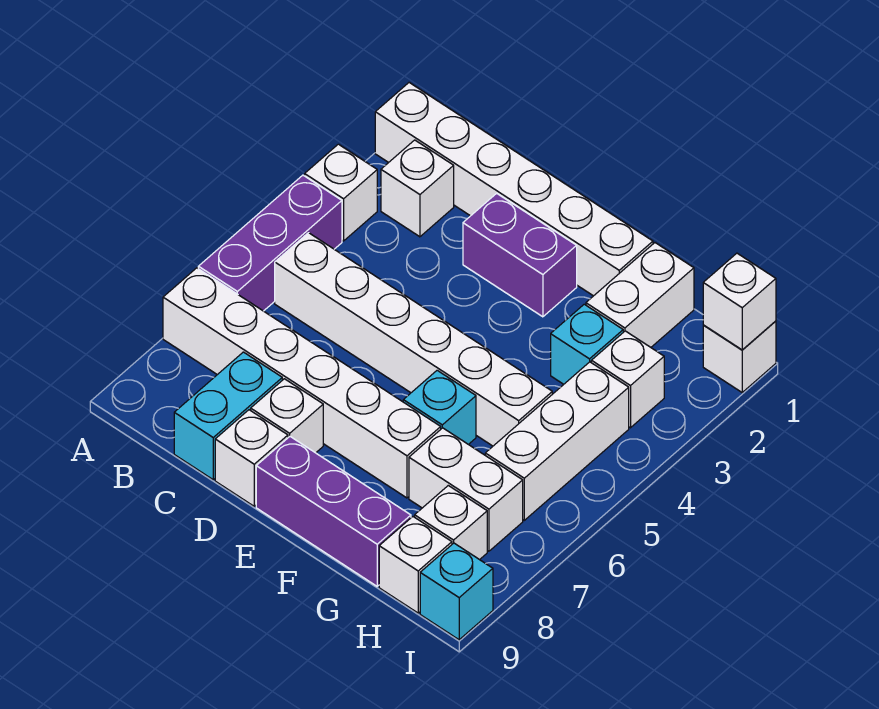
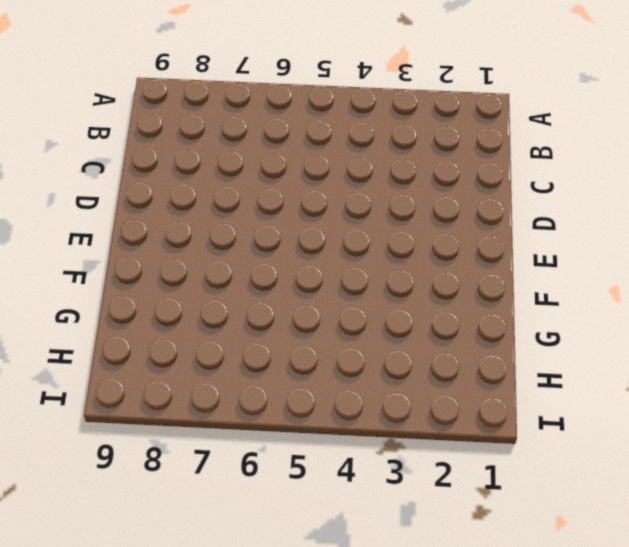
none -> white 1x6 brick [375,83,653,296]
none -> white 1x1 brick [305,144,377,241]
none -> purple 1x3 brick [198,175,342,311]

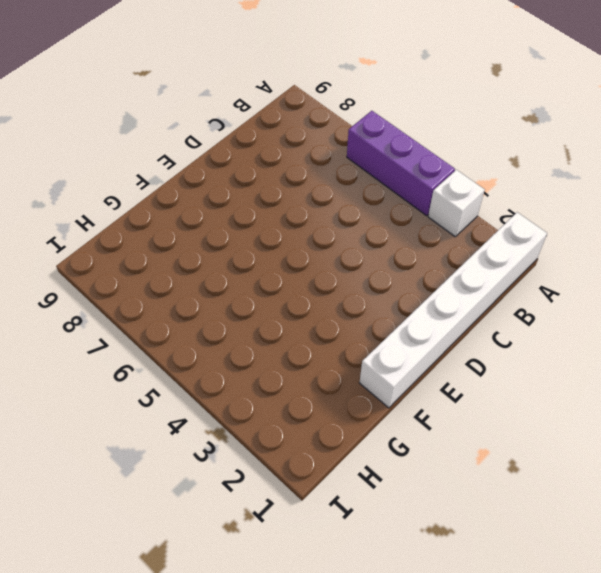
none -> white 1x6 brick [163,268,441,498]
none -> white 1x1 brick [381,140,454,237]
none -> white 1x6 brick [275,233,552,446]

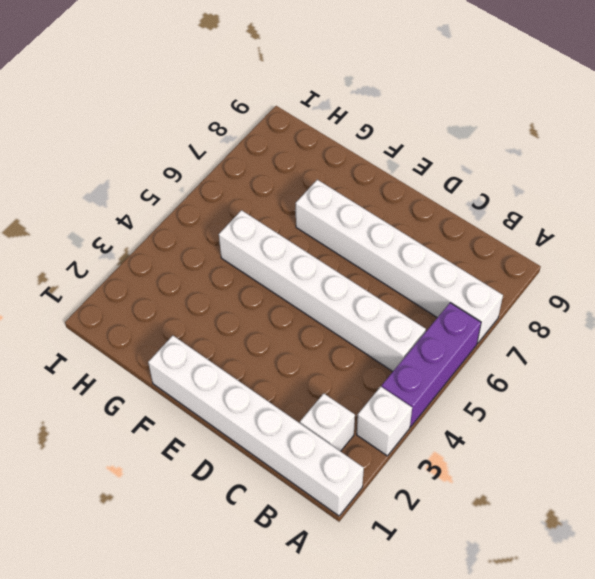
none -> cyan 1x2 brick [174,352,282,480]
none -> purple 1x2 brick [463,193,577,317]
none -> white 1x1 brick [251,379,323,453]

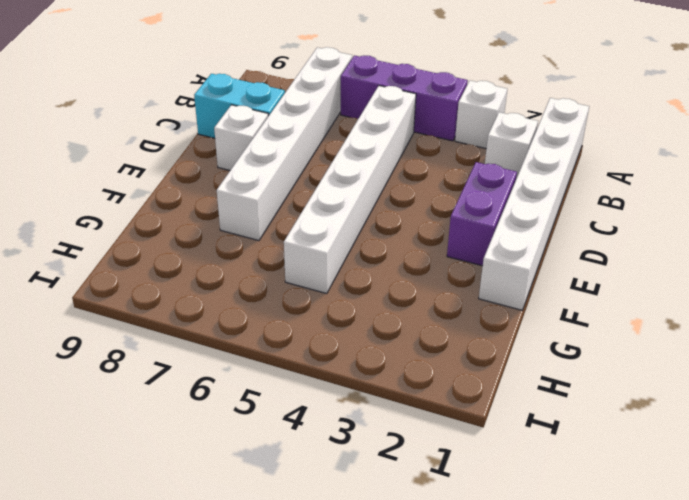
none -> white 1x1 brick [215,410,288,506]
none -> purple 1x3 brick [256,437,411,586]
none -> cyan 1x1 brick [403,370,476,444]

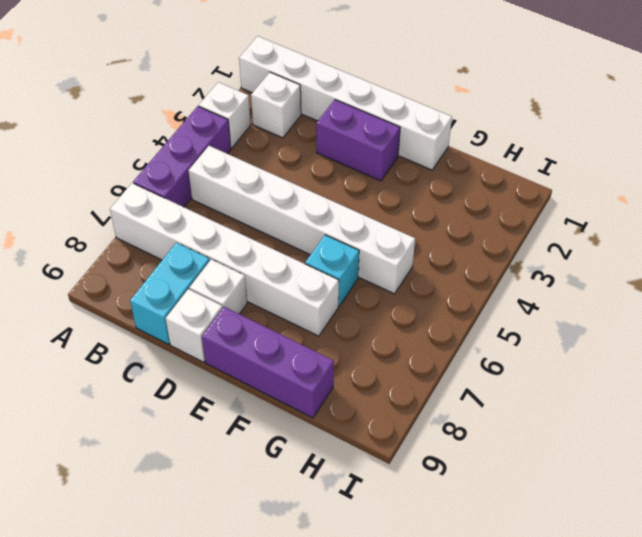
none -> white 1x2 brick [586,243,694,347]
none -> cyan 1x1 brick [551,304,623,384]
none -> white 1x2 brick [409,428,523,551]

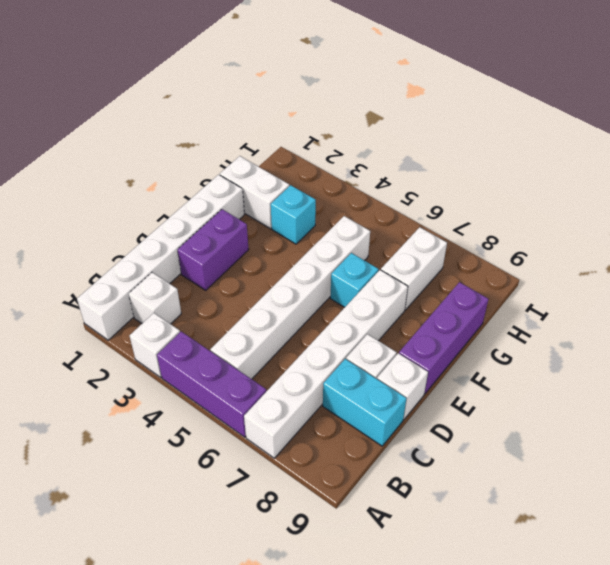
none -> white 1x1 brick [591,331,664,428]
none -> white 1x3 brick [485,362,629,520]
none -> white 1x1 brick [415,486,487,560]

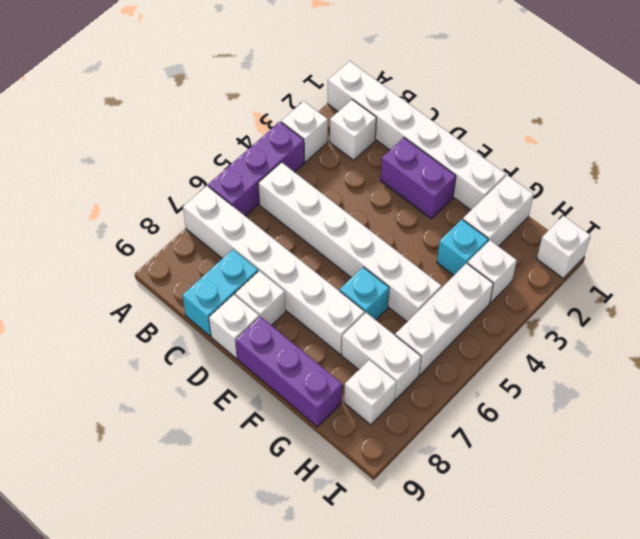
none -> white 1x1 brick [379,517,452,613]
none -> cyan 1x1 brick [420,543,493,640]
none -> white 1x1 brick [703,253,776,350]

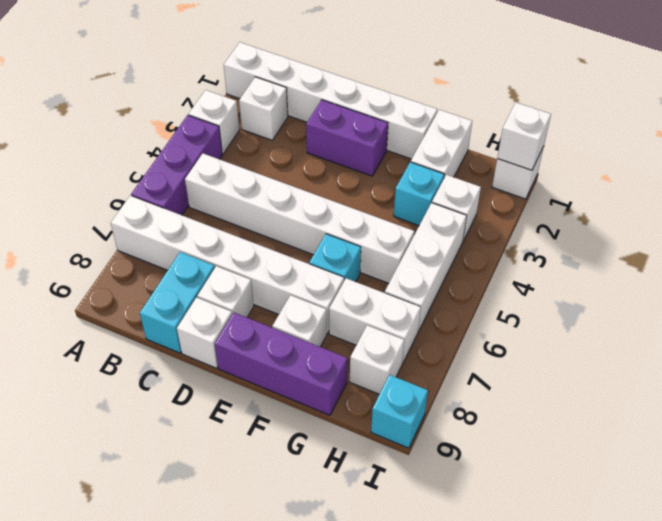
white 1x1 brick [272,295,327,347] -> white 1x1 brick moved to [379,517,452,613]

